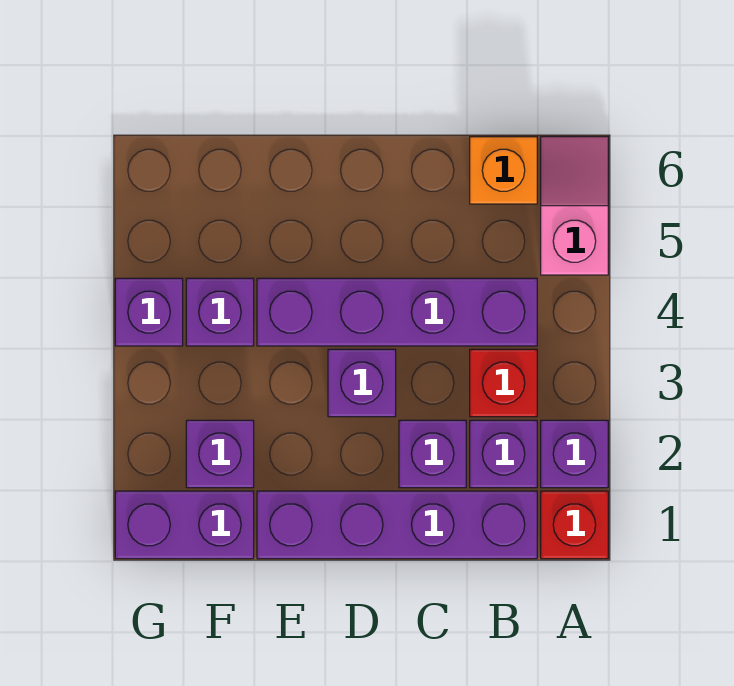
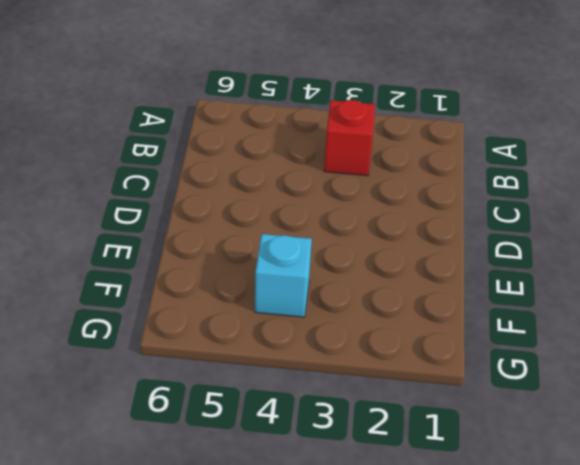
cyan 1x1 brick [255,234,312,317] -> purple 1x1 brick [186,278,254,346]
none -> red 1x1 brick [541,491,608,559]
none -> purple 1x1 brick [541,420,608,488]
none -> pink 1x2 slope [541,137,608,275]

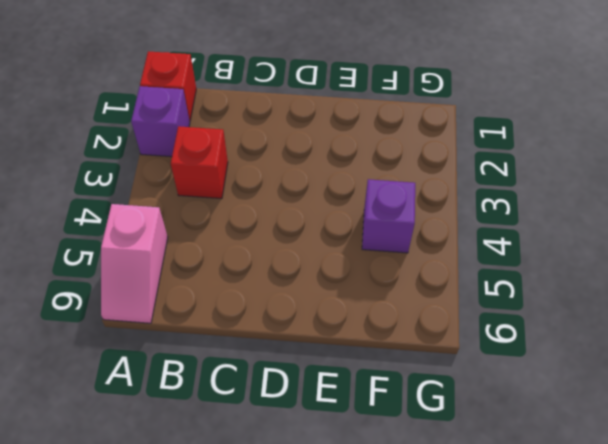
none -> purple 1x4 brick [257,491,537,559]
none -> purple 1x1 brick [470,420,537,488]
none -> purple 1x4 brick [257,278,537,346]

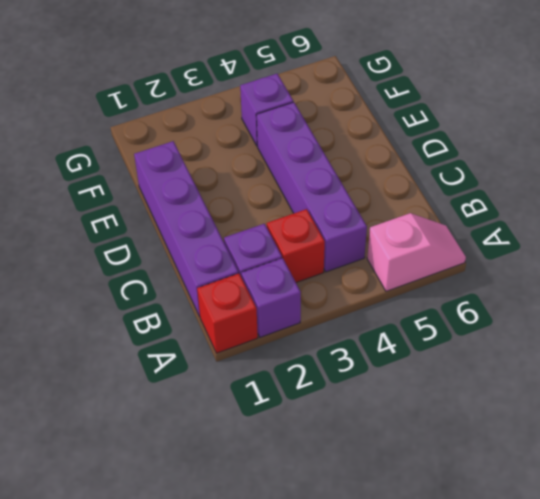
none -> orange 1x1 brick [470,137,537,204]
none -> purple 1x1 brick [399,420,466,488]
none -> purple 1x1 brick [328,349,396,417]

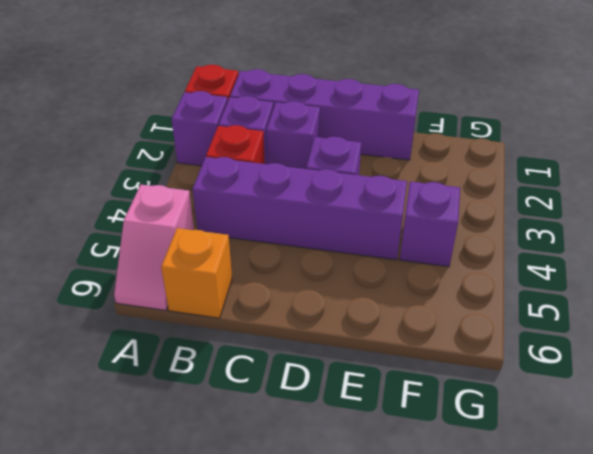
none -> purple 1x2 brick [115,491,254,559]
none -> purple 1x1 brick [186,420,254,488]
none -> purple 1x1 brick [115,278,183,346]

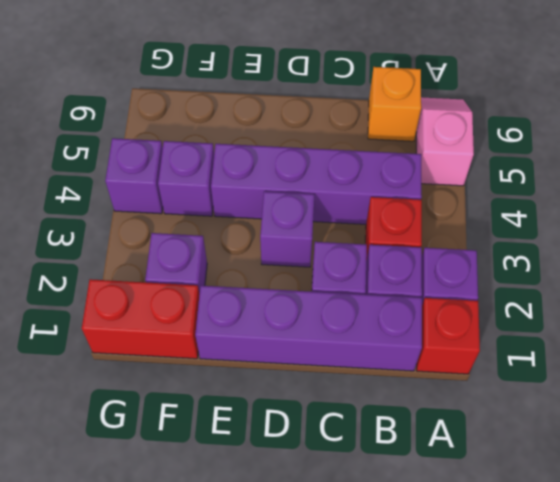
red 1x2 brick [82,279,199,359] -> purple 1x2 brick [115,491,254,559]

